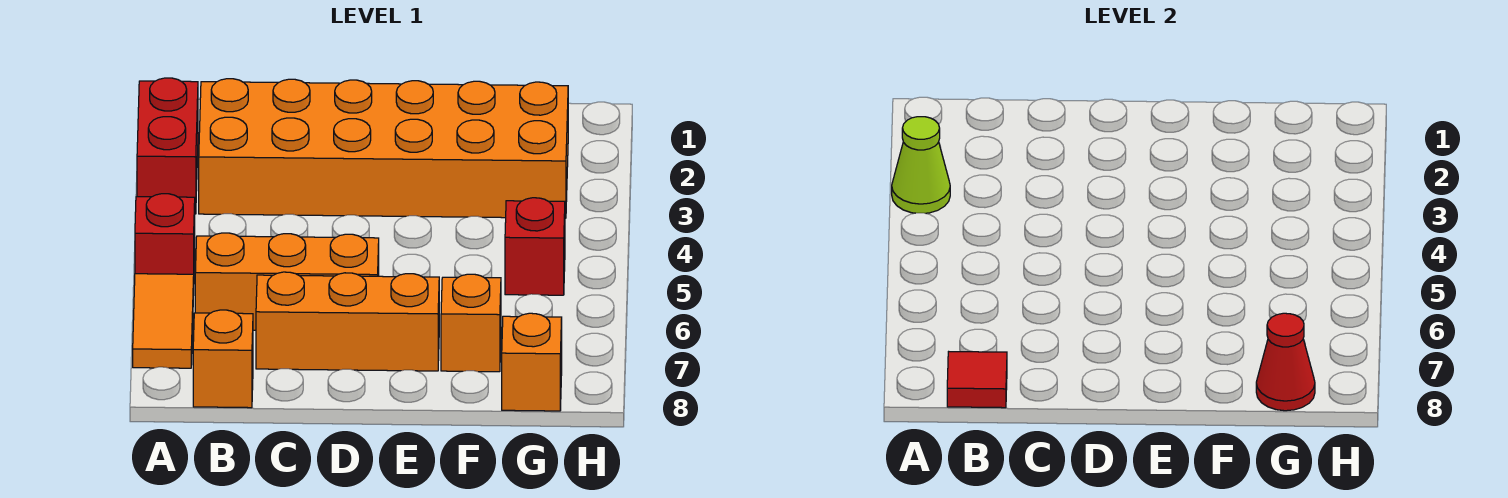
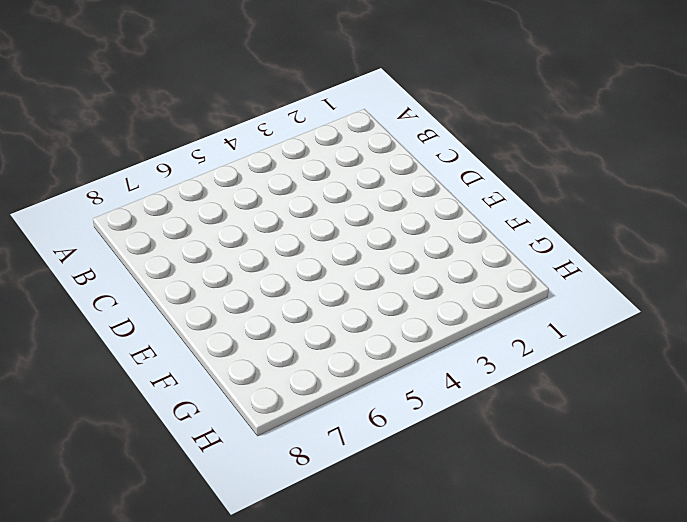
none -> red 1x2 brick [137,78,198,214]
none -> red 1x1 brick [135,194,195,274]
none -> orange 1x2 tile [133,274,194,368]

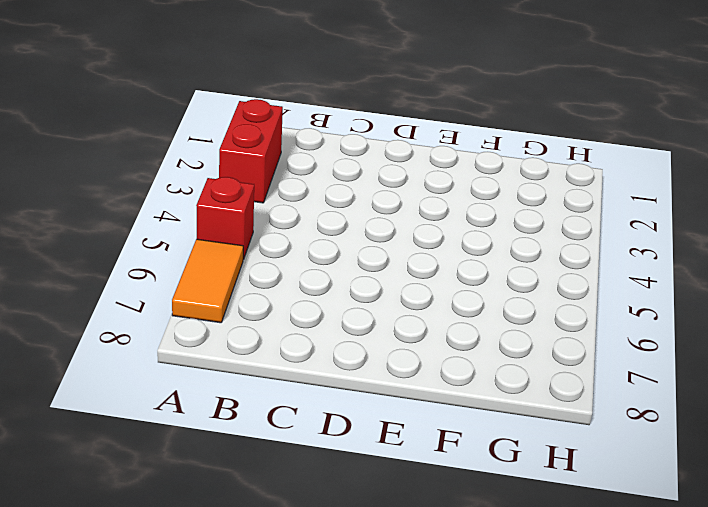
none -> orange 2x6 brick [199,79,568,218]
none -> orange 1x3 brick [195,233,379,330]
none -> orange 1x1 brick [193,310,253,408]

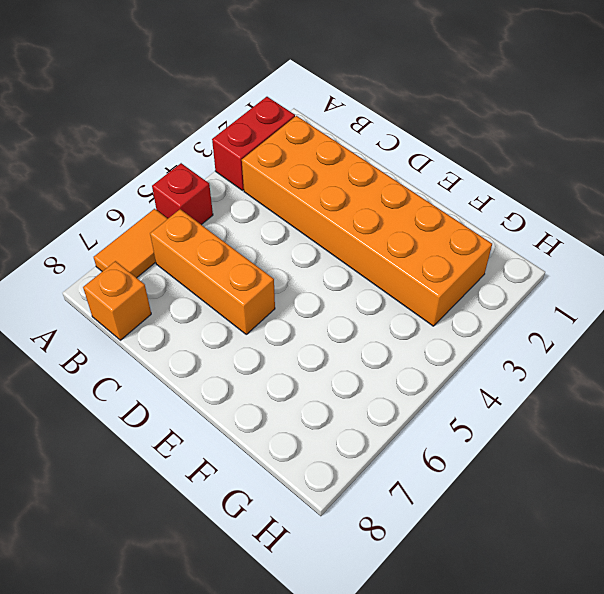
none -> orange 1x3 brick [256,272,439,371]
none -> orange 1x1 brick [441,274,501,372]
none -> red 1x1 brick [505,198,565,295]

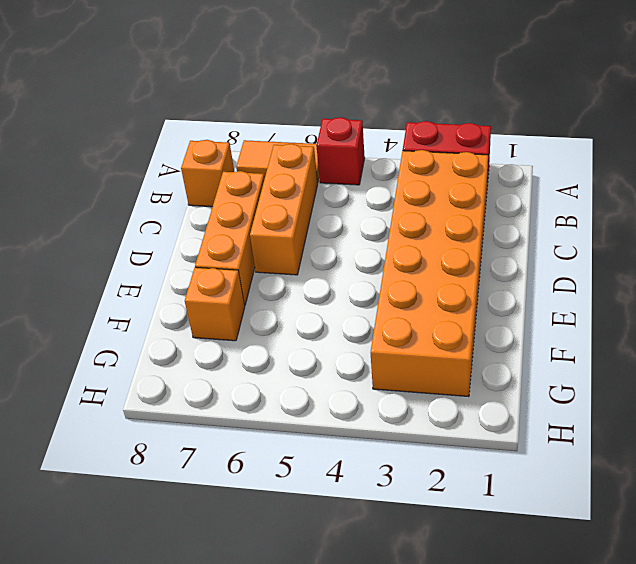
none -> red 1x1 brick [505,198,565,295]
none -> orange 1x1 brick [502,313,562,411]
none -> lime 1x1 cone [892,117,950,213]

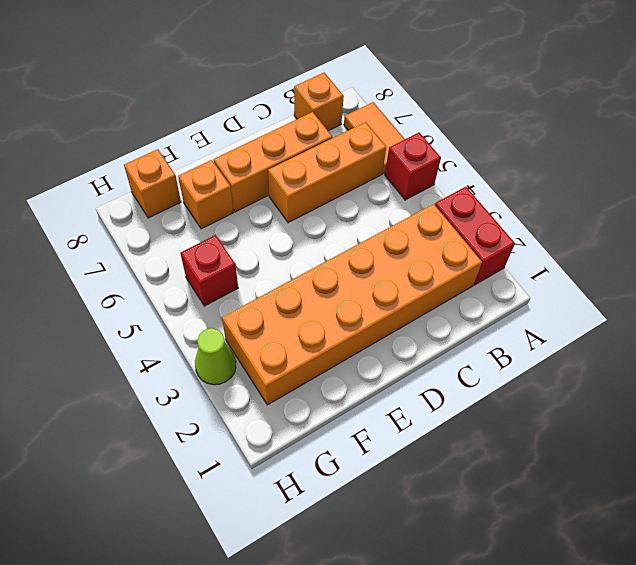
lime 1x1 cone [195,328,236,385] -> lime 1x1 cone moved to [892,117,950,213]
none -> red 1x1 tile [947,352,1007,408]
none -> red 1x1 cone [1256,313,1315,411]

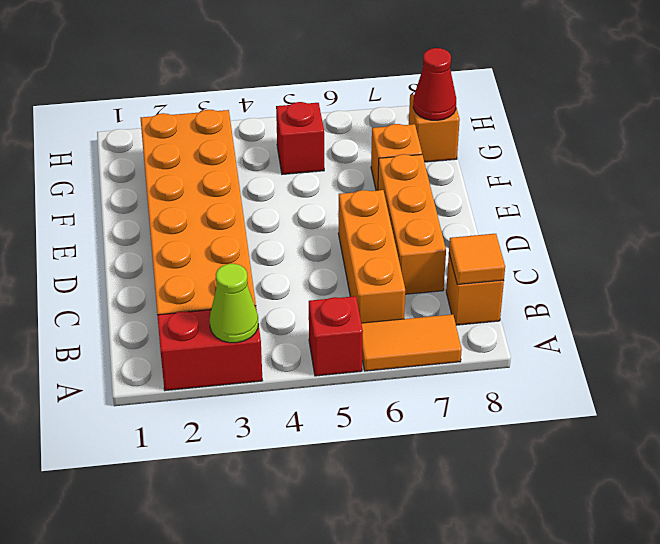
orange 1x1 tile [449,234,505,285] -> red 1x1 tile [947,352,1007,408]

